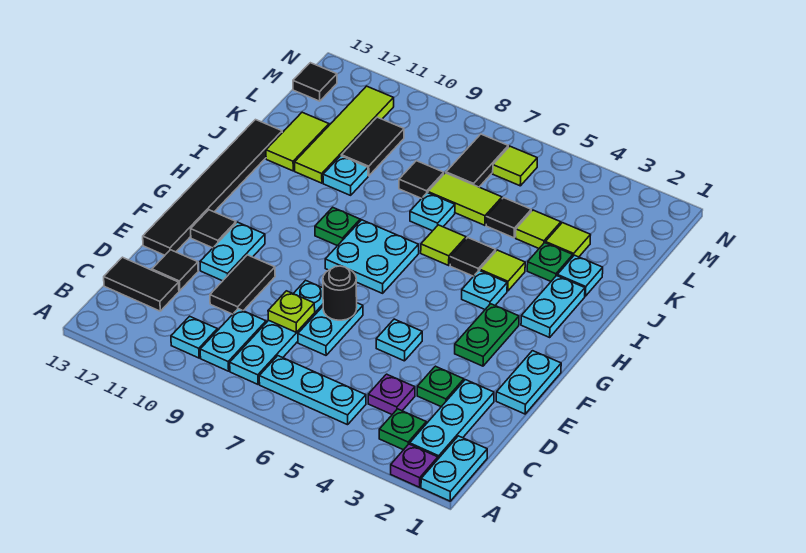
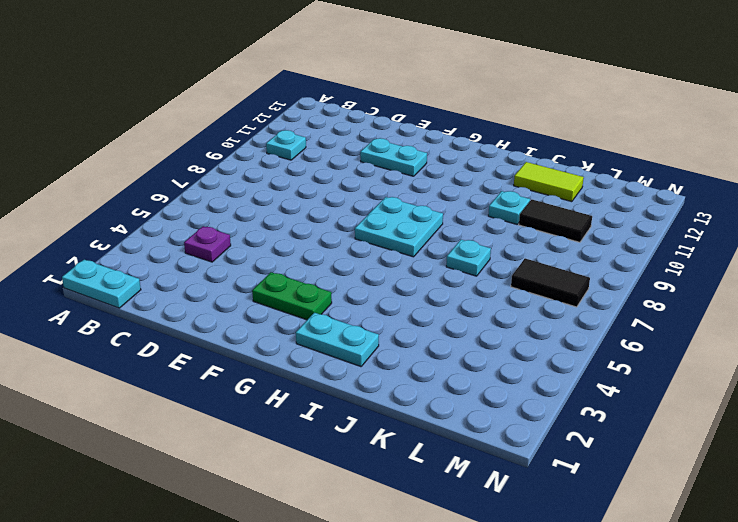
none -> purple 1x1 plate [391,444,438,487]
none -> cyan 1x3 plate [410,380,494,459]
none -> green 1x1 plate [379,409,426,450]
none -> cyan 1x3 plate [259,356,366,425]

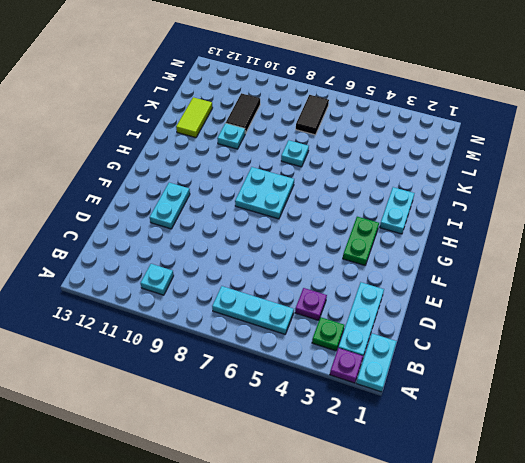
none -> cyan 1x4 plate [230,280,323,384]
none -> cyan 1x2 plate [200,309,266,371]
none -> black 1x2 tile [104,257,179,311]
none -> green 1x1 plate [417,366,464,407]

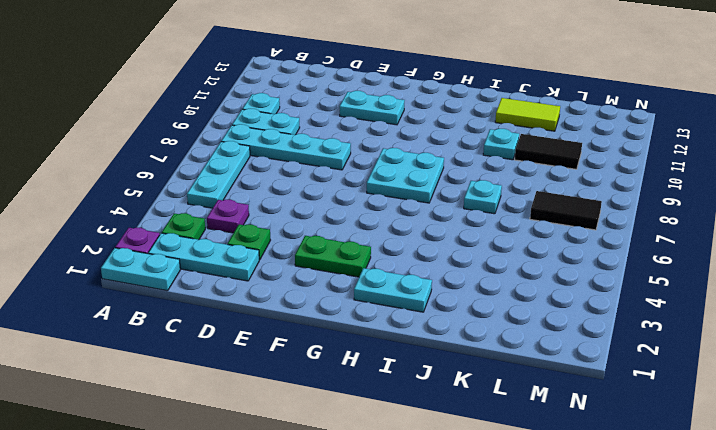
none -> black 1x2 tile [104,257,179,311]
none -> cyan 1x2 plate [298,303,363,355]
none -> black 1x2 tile [210,255,275,314]
none -> black 1x1 tile [152,250,198,291]

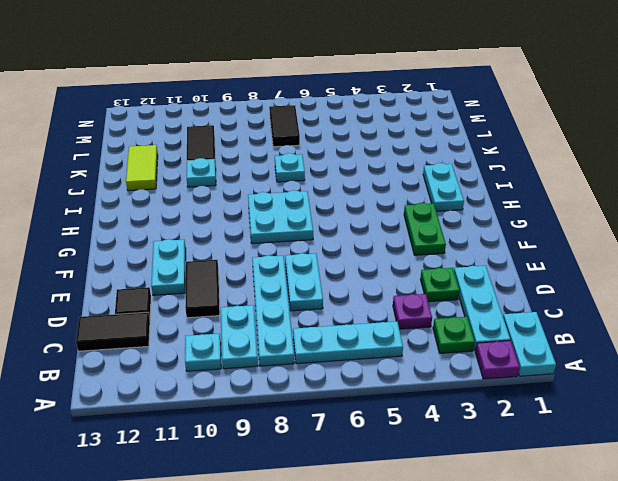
none -> cyan 1x2 plate [496,351,561,414]
none -> cyan 1x1 plate [376,319,422,361]
none -> black 1x6 tile [143,120,282,255]
none -> black 1x1 tile [191,210,236,248]

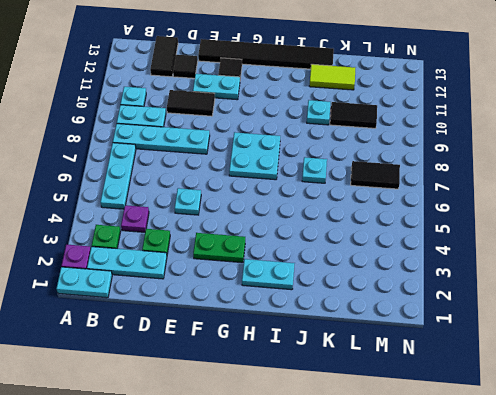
none -> cyan 1x2 plate [298,303,363,355]
none -> cyan 1x2 plate [496,351,561,414]
none -> cyan 1x1 plate [462,270,507,309]
none -> green 1x1 plate [315,207,360,246]

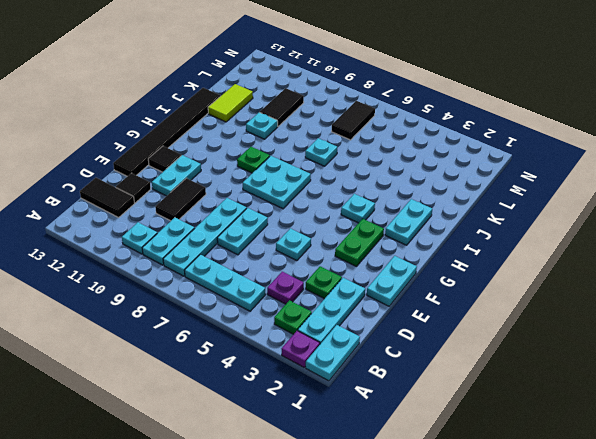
none -> lime 1x1 tile [480,250,525,291]
none -> black 1x1 tile [450,238,496,276]
none -> lime 1x1 tile [421,225,466,265]
none -> cyan 1x1 plate [557,255,603,296]

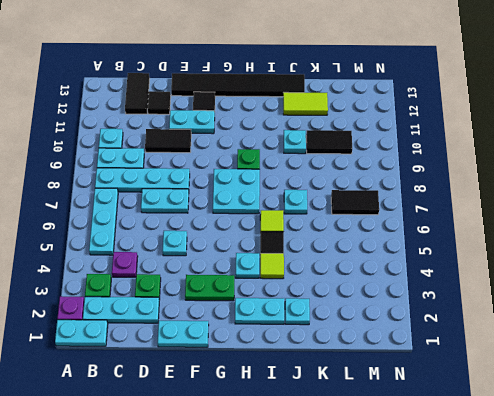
none -> green 1x1 plate [527,243,573,281]
none -> lime 1x4 tile [295,86,394,183]
none -> lime 1x1 tile [545,223,590,257]
none -> lime 1x1 tile [516,210,561,248]

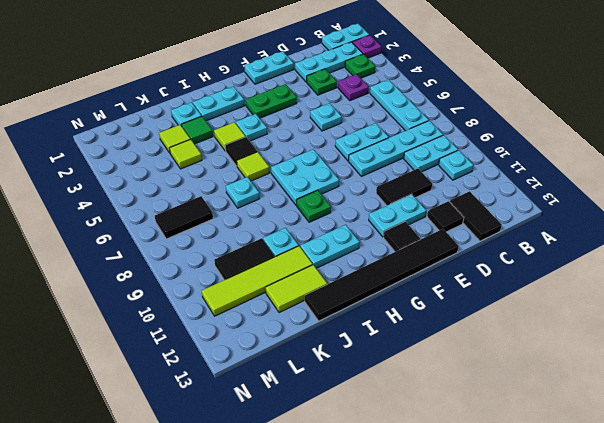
cyan 1x2 plate [300,225,360,268] -> none
green 1x1 tile [181,116,213,144] -> green 1x1 plate [527,243,573,281]
none -> black 1x1 tile [486,198,531,238]
none -> lime 1x2 tile [428,173,502,225]
none -> black 1x1 tile [399,161,444,199]
none -> lime 1x1 tile [493,146,537,186]

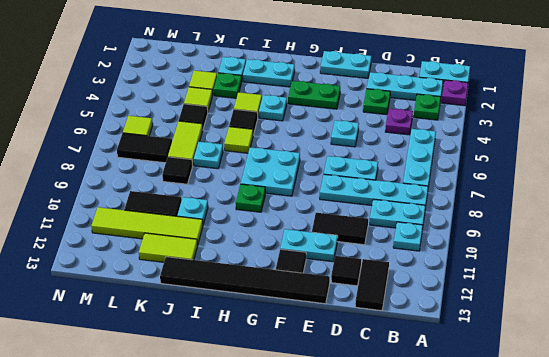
none -> black 1x1 tile [293,63,337,101]
none -> lime 1x1 plate [268,291,315,333]
none -> black 1x1 round brick [323,266,357,320]

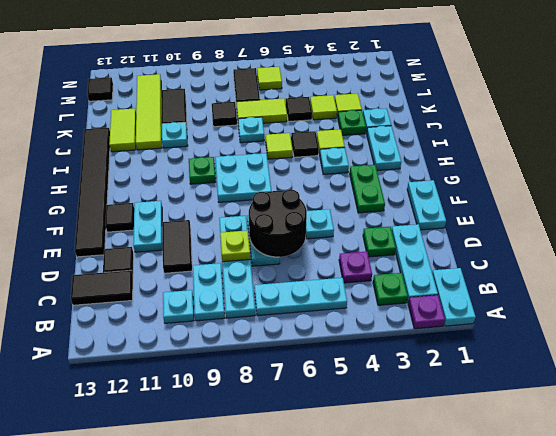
black 2x2 round brick [249,190,307,257] -> black 1x1 round brick [323,266,357,320]

